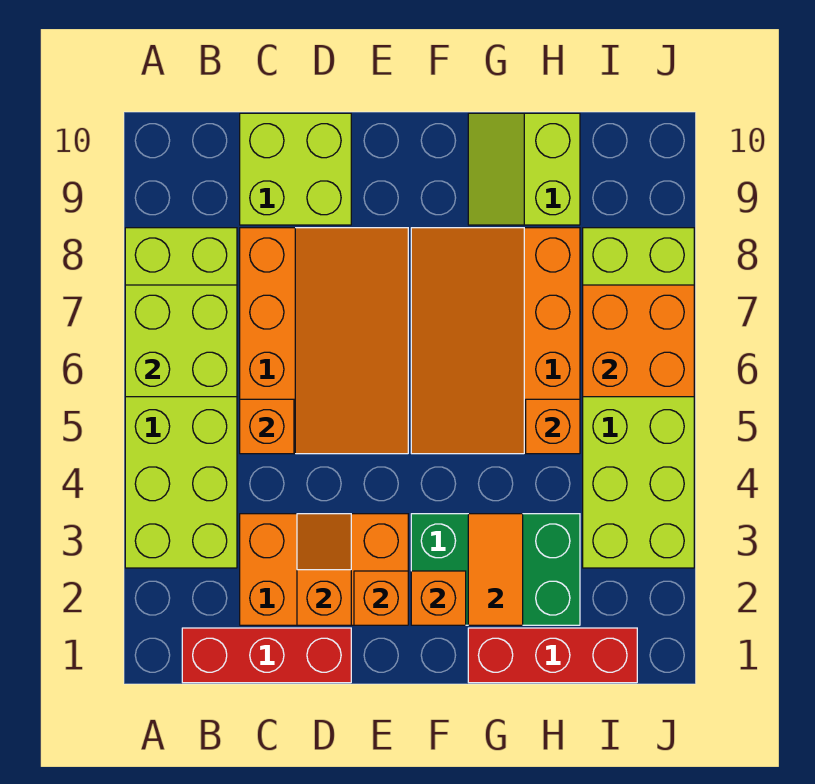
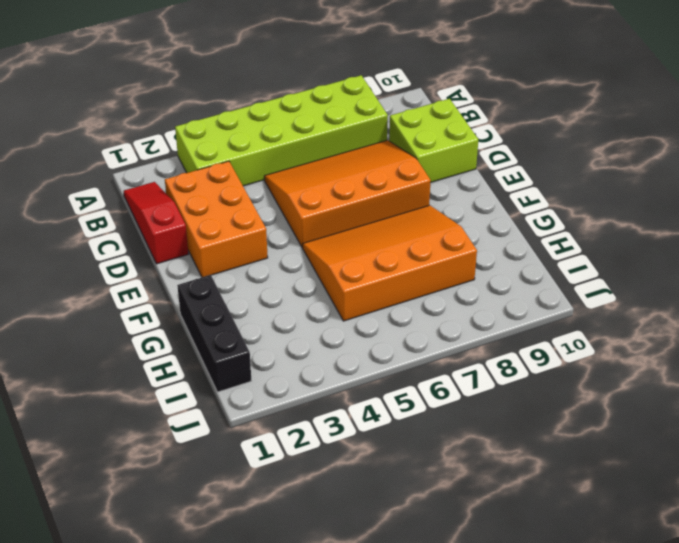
red 1x3 slope [124,182,188,264] -> red 1x3 brick [182,628,351,683]
orange 3x4 slope [264,140,431,248] -> orange 3x4 slope turned to [240,228,408,454]
black 1x3 brick [177,275,251,392] -> red 1x3 brick [468,628,637,683]
none -> green 2x3 brick [411,514,580,625]
none -> lime 2x2 slope [468,113,580,225]
none -> lime 2x6 brick [583,228,694,568]

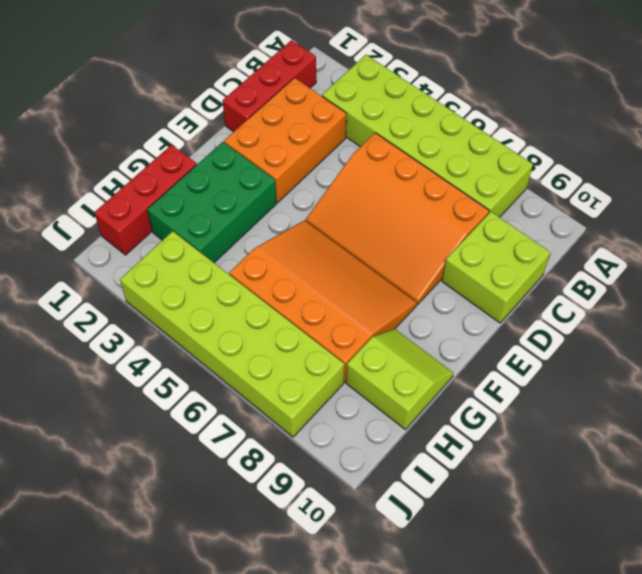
none -> lime 2x2 brick [125,285,237,397]
none -> orange 1x1 brick [240,399,294,454]
none -> orange 1x2 slope [297,514,351,625]

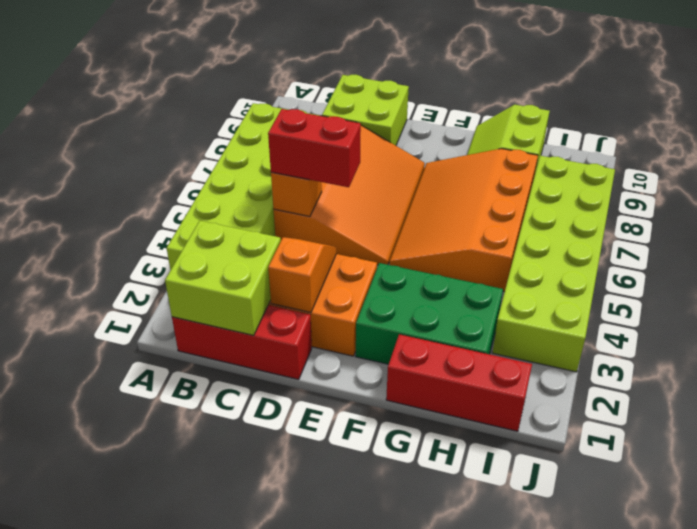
lime 2x2 brick [165,221,281,335] -> lime 2x2 brick moved to [125,285,237,397]
red 1x2 brick [268,109,361,187] -> none
none -> orange 1x1 brick [354,571,408,625]
none -> orange 1x1 brick [411,571,466,625]
none -> orange 1x2 tile [468,514,523,625]

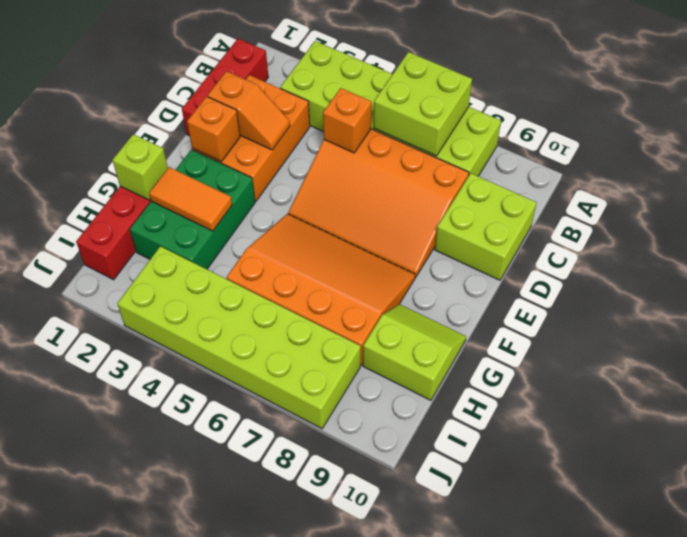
lime 1x1 brick [112,134,168,200] -> none
none -> orange 1x1 brick [411,571,466,625]
none -> orange 1x1 brick [526,399,580,454]
none -> orange 2x2 brick [583,285,694,397]

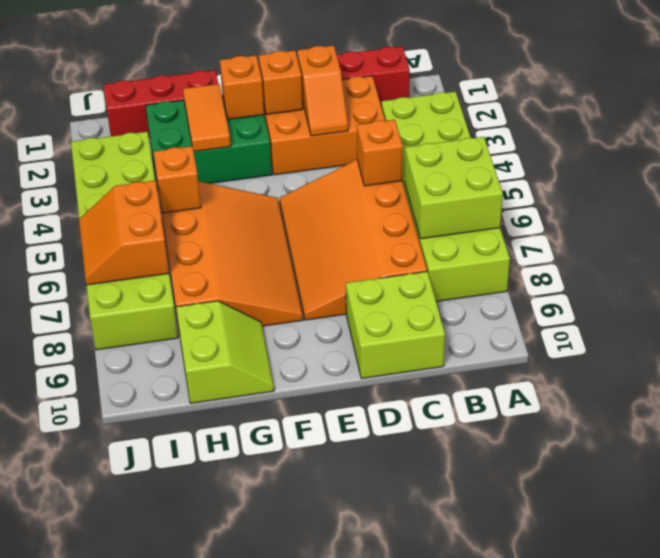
orange 2x2 slope [79,180,169,285] -> orange 2x2 brick [583,285,694,397]

